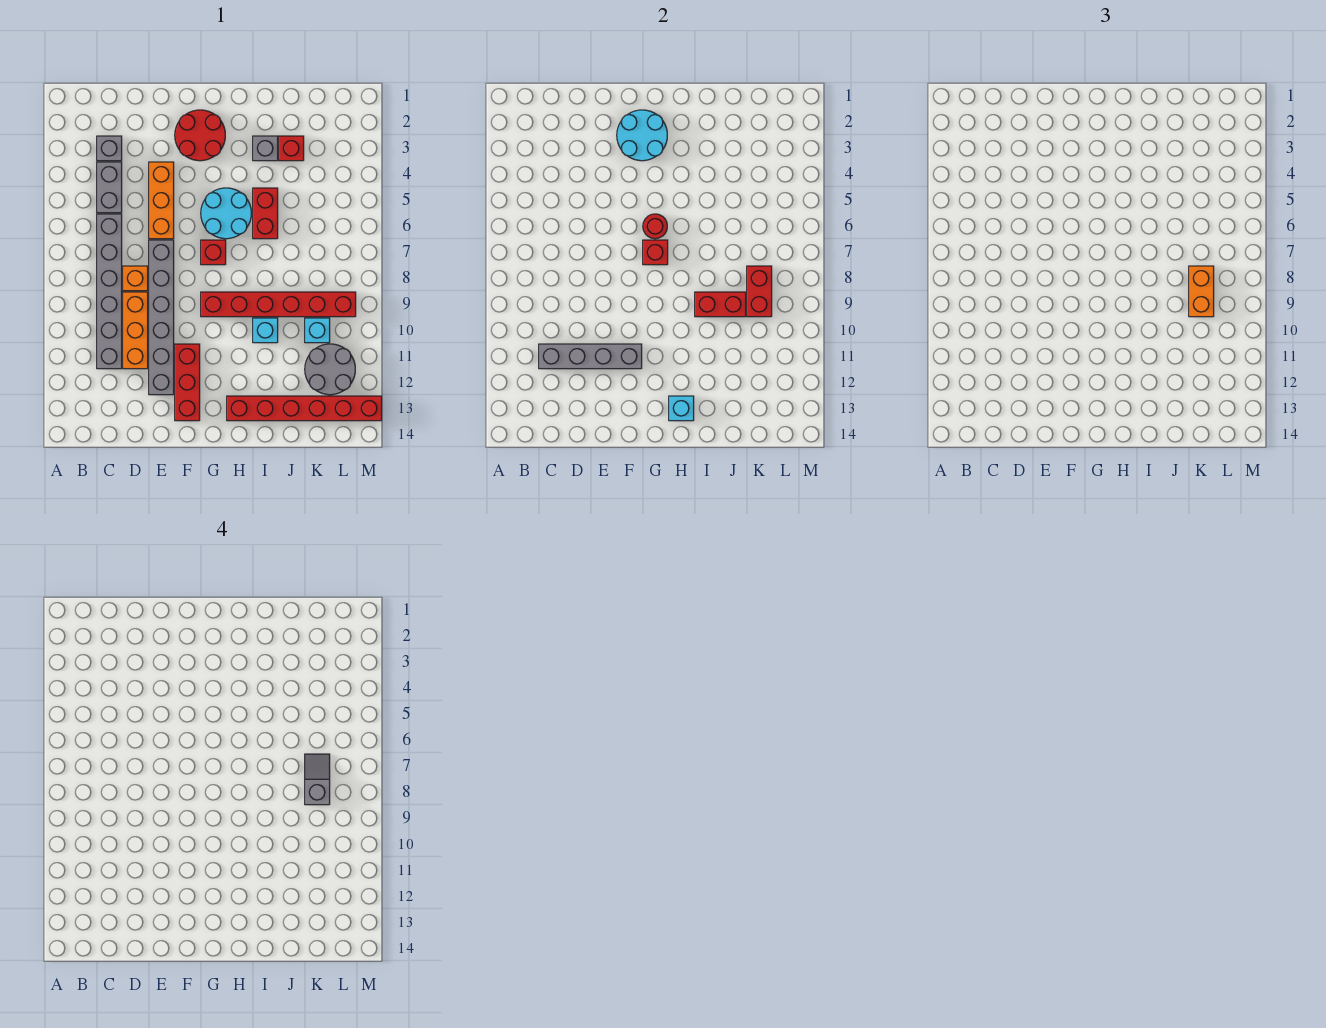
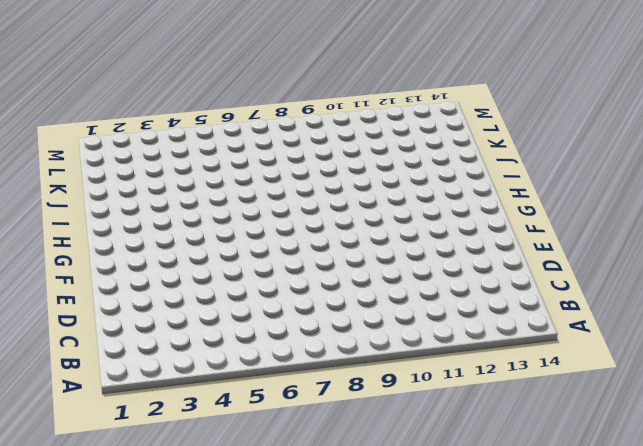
none -> grey 1x1 brick [97,136,122,161]
none -> grey 1x2 brick [97,162,122,213]
none -> grey 1x6 brick [97,214,122,369]

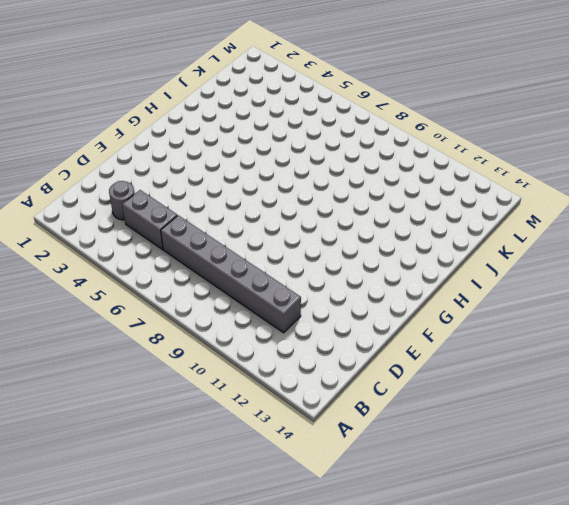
grey 1x1 round brick [109,181,135,220] -> grey 1x1 brick [97,136,122,161]
none -> orange 1x1 brick [123,266,148,291]
none -> orange 1x3 brick [123,292,148,369]
none -> orange 1x3 brick [149,162,174,239]

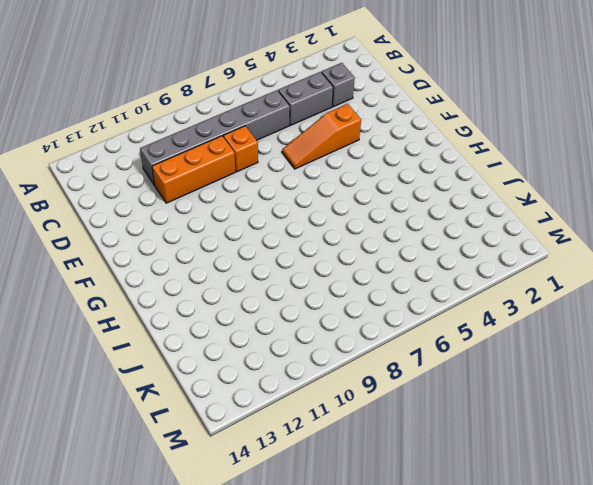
orange 1x3 slope [282,104,361,169] -> orange 1x3 brick [149,162,174,239]
none -> grey 1x6 brick [149,240,174,395]
none -> red 2x2 round brick [175,110,225,161]
none -> red 1x3 brick [175,344,200,421]

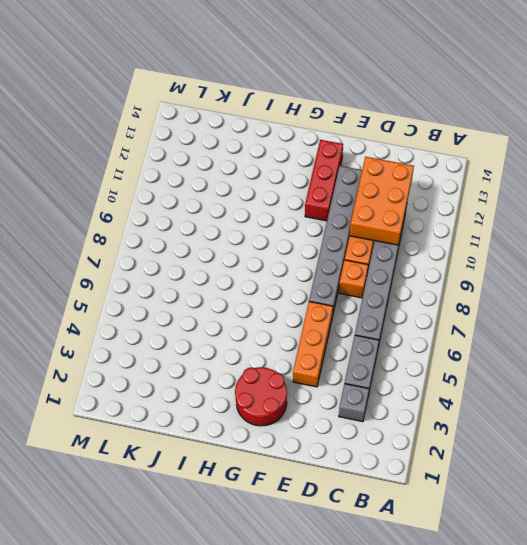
orange 2x3 brick [350,157,414,245] -> grey 1x4 brick [539,344,642,369]
none -> cyan 2x2 round brick [201,188,251,239]
none -> red 1x1 brick [201,240,226,265]
none -> red 1x6 brick [201,292,356,317]

